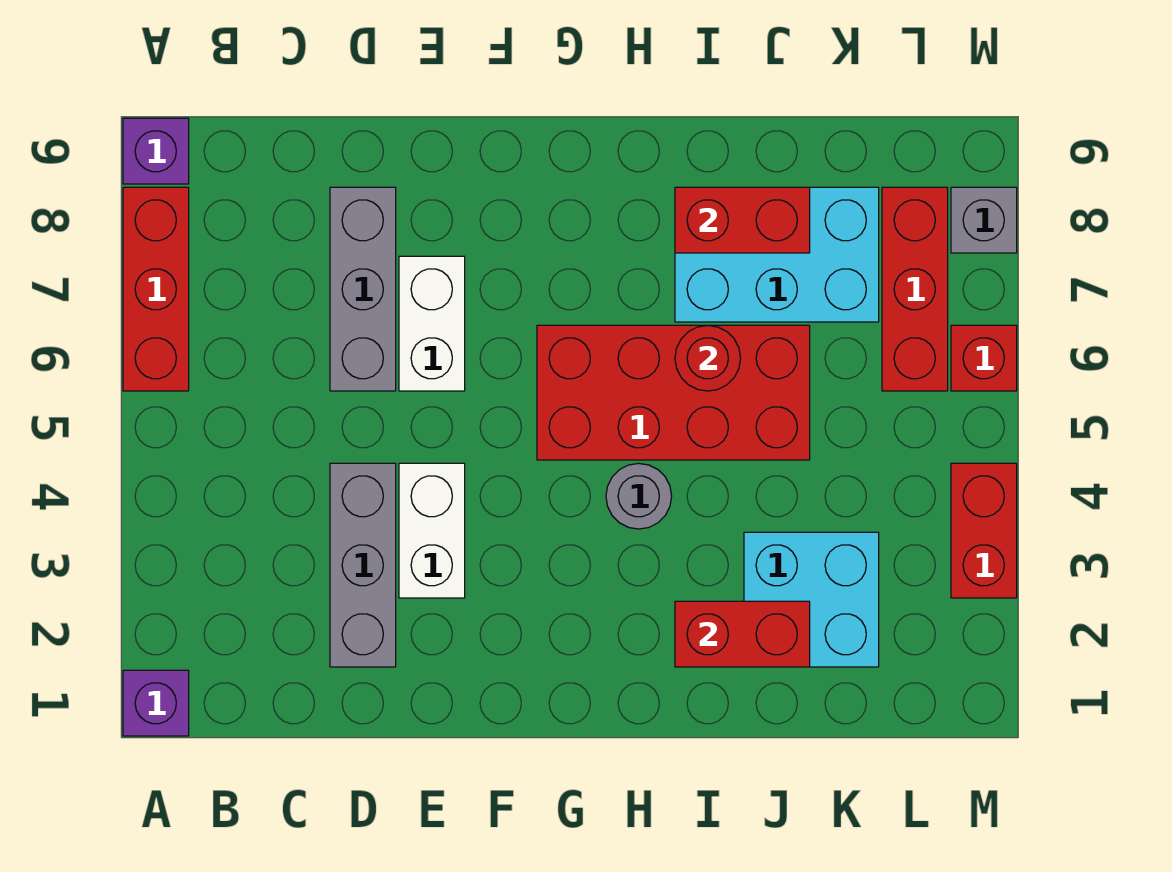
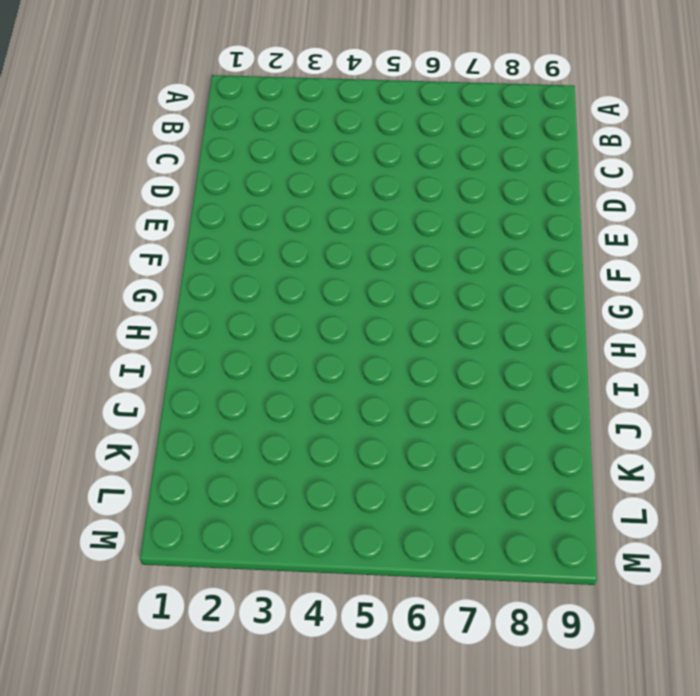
none -> purple 1x1 brick [123,670,189,736]
none -> red 1x3 brick [123,187,189,391]
none -> purple 1x1 brick [123,118,189,184]

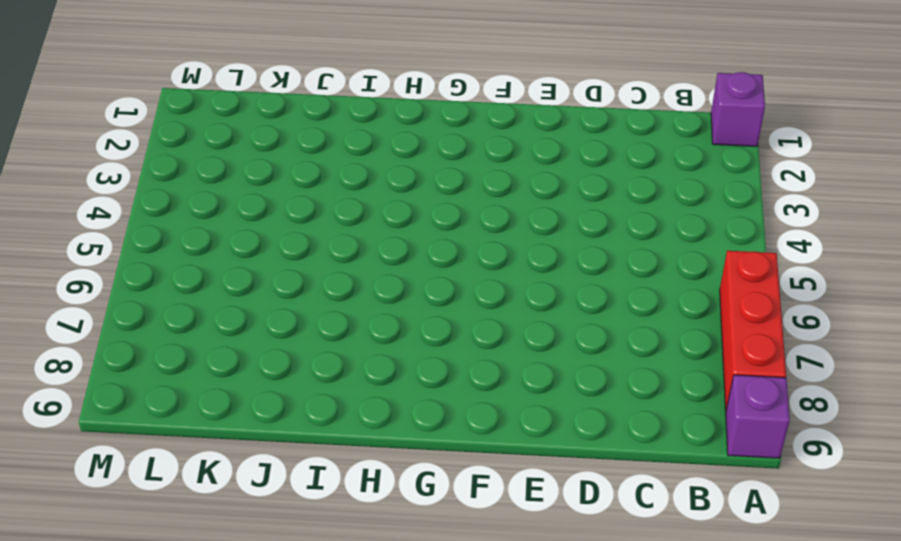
none -> grey 1x3 brick [330,463,396,667]
none -> grey 1x3 brick [330,187,396,391]
none -> white 1x2 brick [399,463,465,598]

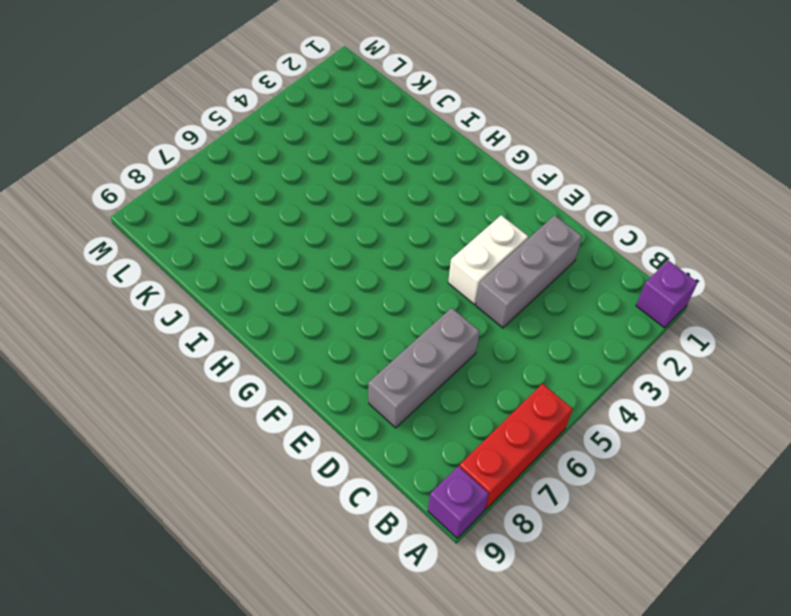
none -> white 1x2 brick [399,256,465,391]
none -> red 2x4 brick [537,325,810,460]
none -> grey 1x1 round brick [606,463,672,529]

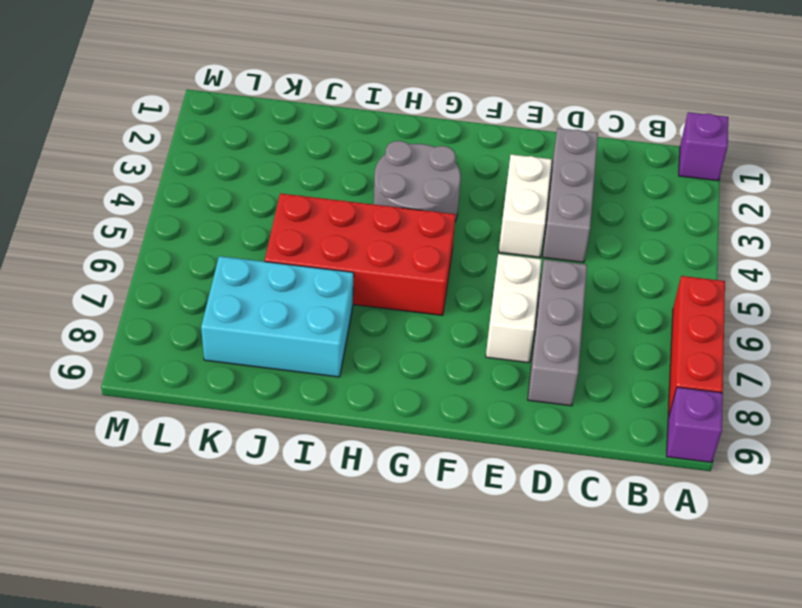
grey 2x2 round brick [374,141,461,221] -> grey 1x1 round brick [606,463,672,529]
none -> cyan 2x2 brick [744,532,879,667]
none -> red 1x3 brick [882,187,948,391]
none -> red 1x2 brick [951,463,1017,598]

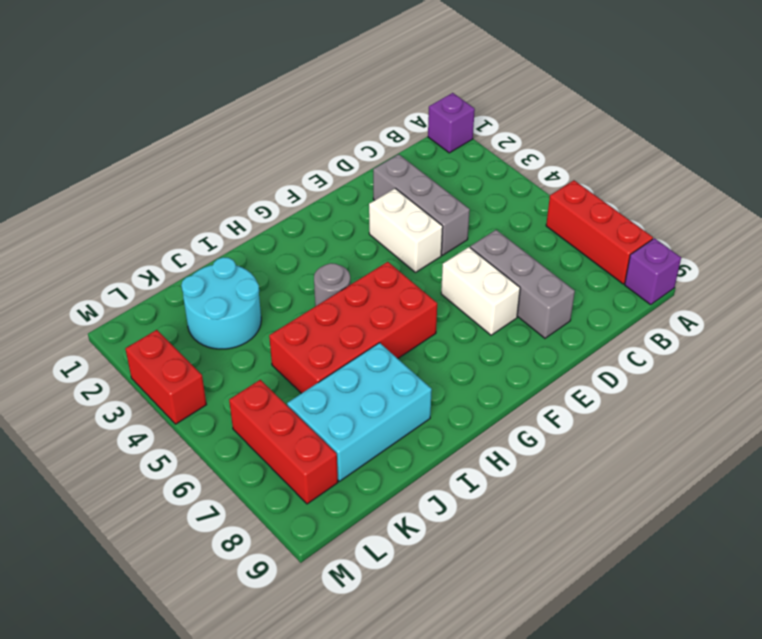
cyan 2x2 round brick [181,257,261,349] -> cyan 2x2 brick [744,532,879,667]
none -> red 1x1 brick [951,325,1017,391]
none -> grey 1x1 brick [951,187,1017,253]
none -> red 1x2 brick [675,601,810,667]

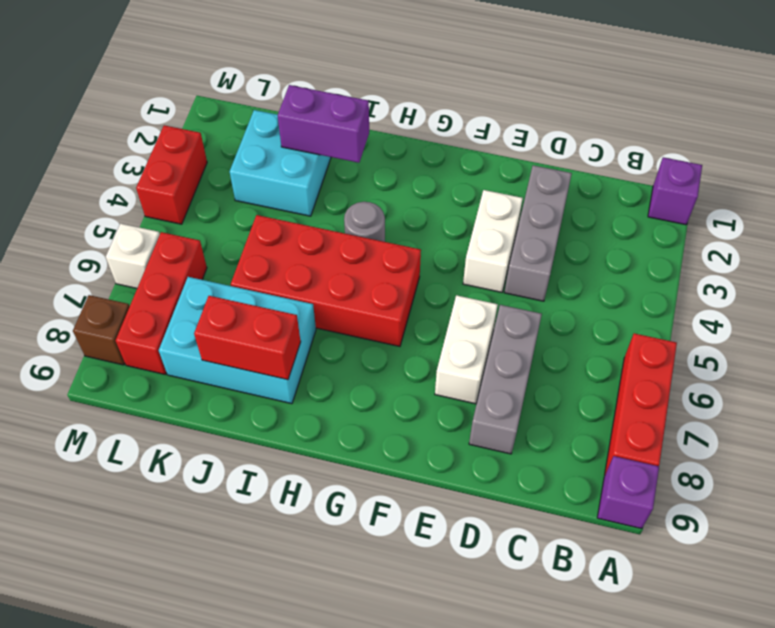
purple 1x2 brick [278,85,369,163] -> red 1x2 brick [675,601,810,667]
white 1x1 brick [106,224,160,288] -> red 1x1 brick [951,325,1017,391]
brown 1x1 brick [73,295,130,365] -> grey 1x1 brick [951,187,1017,253]
none -> red 1x1 round brick [675,325,741,391]

